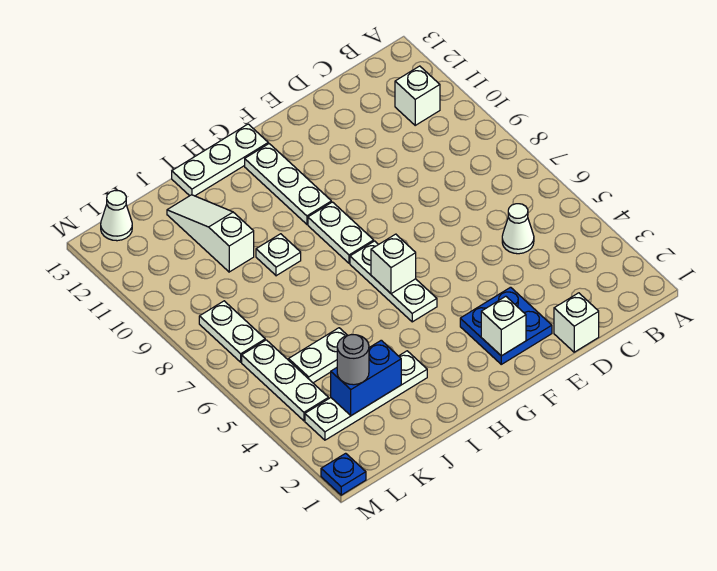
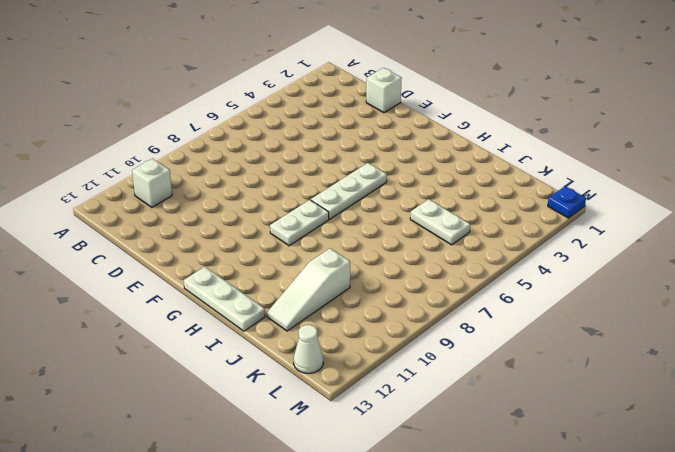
none -> white 1x1 cone [502,204,534,254]
none -> blue 2x2 plate [460,287,552,364]
none -> white 1x3 plate [245,144,331,224]

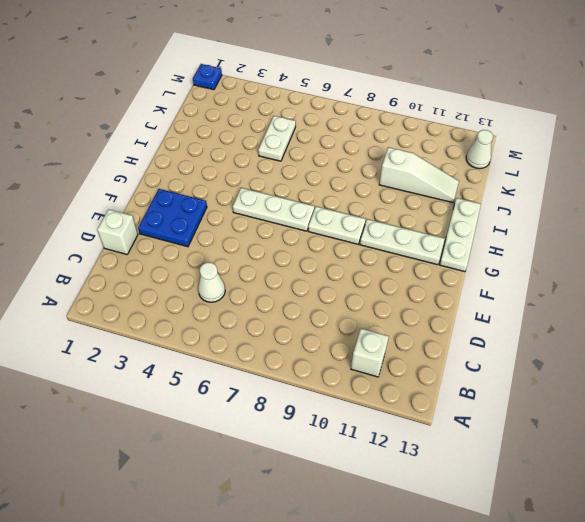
none -> white 1x4 plate [305,351,427,440]
none -> white 1x1 plate [256,234,301,276]
none -> white 1x3 plate [242,340,329,421]

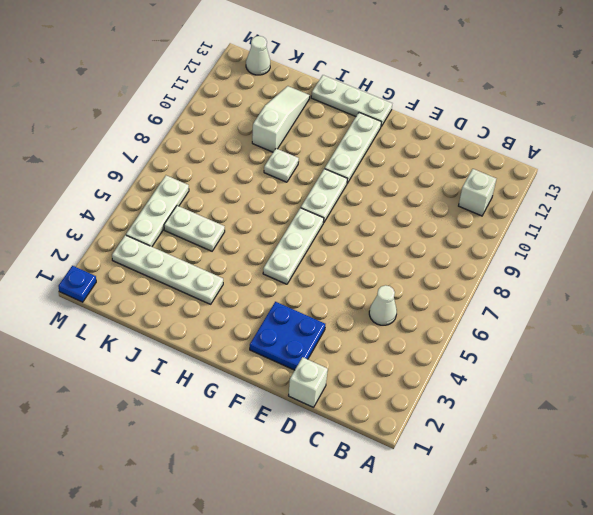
none -> white 1x2 plate [199,301,265,362]
none -> white 1x1 brick [481,296,526,356]
none -> white 1x1 brick [371,234,416,294]

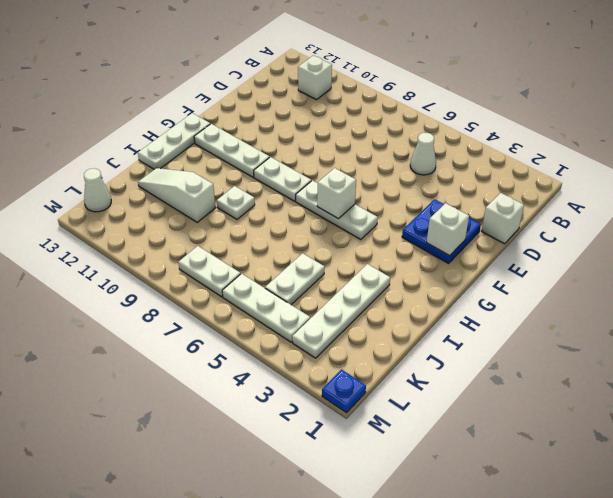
none -> blue 1x2 brick [331,340,401,416]
none -> grey 1x1 round brick [337,335,369,385]

